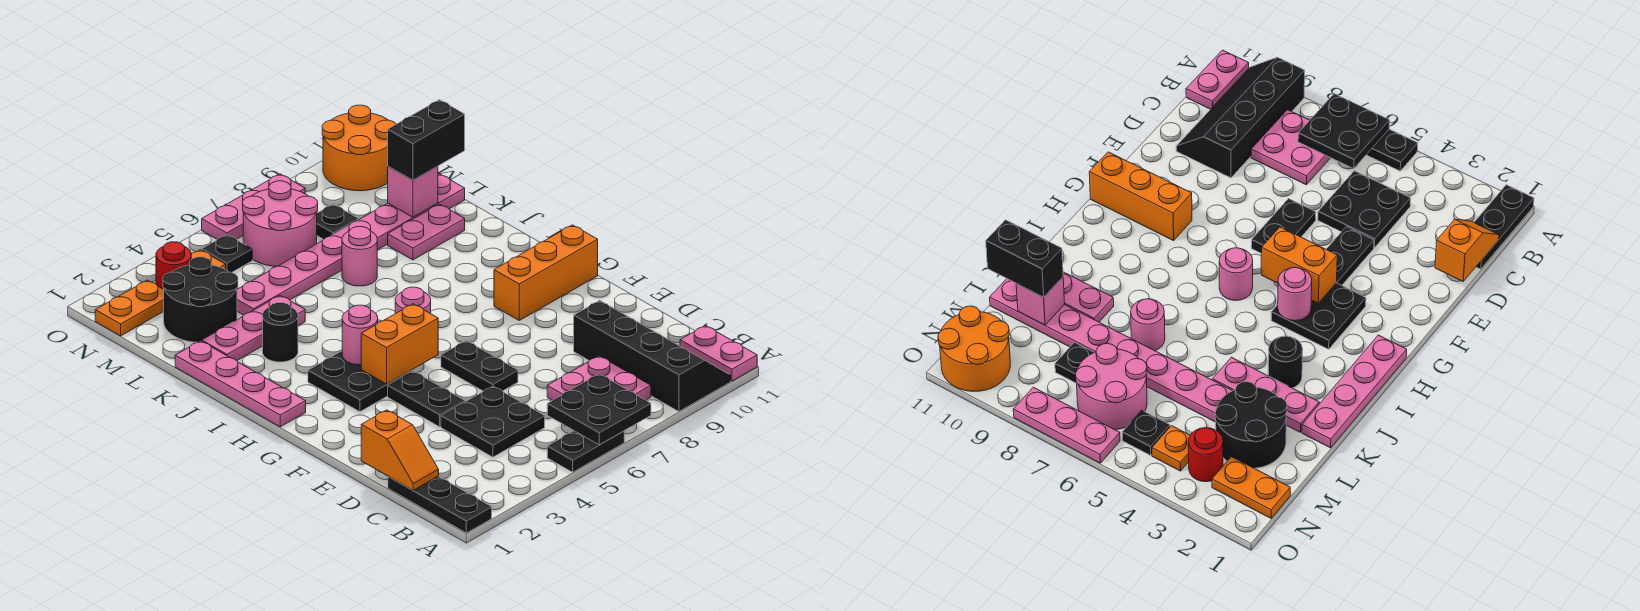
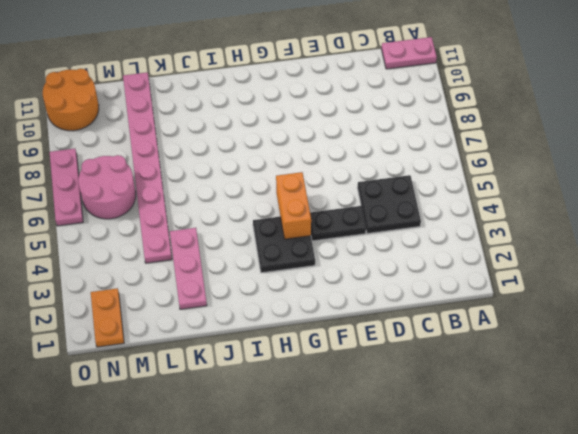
none -> black 1x3 plate [388,476,492,533]
none -> black 1x2 plate [547,431,624,472]
none -> black 2x4 slope [574,300,731,412]
none -> pink 2x2 plate [547,356,651,400]

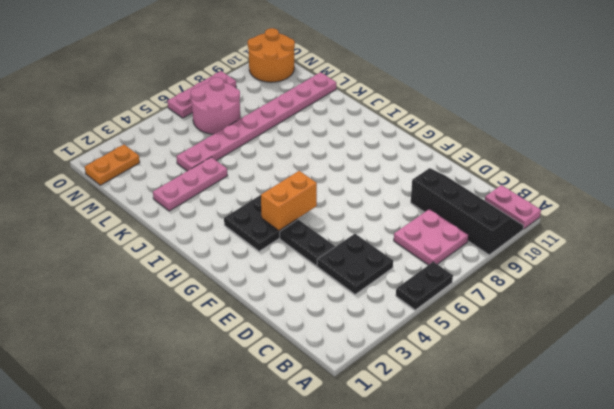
none -> black 1x3 plate [388,476,492,533]
none -> black 1x2 plate [441,341,518,391]
none -> orange 1x3 brick [494,225,598,320]
none -> pink 1x4 plate [175,341,306,427]

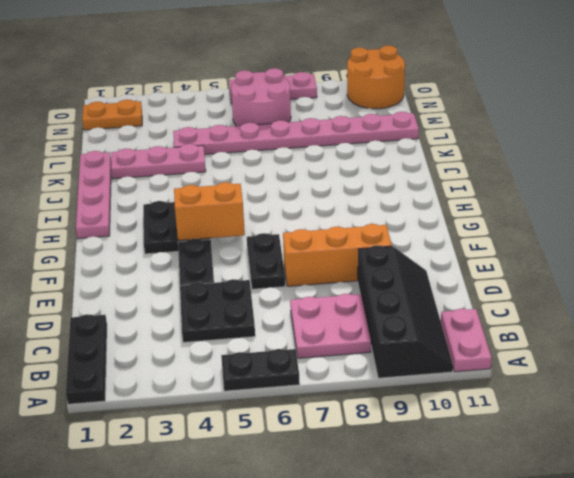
orange 1x3 brick [283,224,392,286] -> orange 1x3 brick moved to [494,225,598,320]
none -> pink 1x1 round brick [395,287,431,314]
none -> black 1x1 round brick [263,303,298,362]
none -> pink 1x1 round brick [342,227,377,286]
none -> pink 1x2 plate [388,204,465,260]

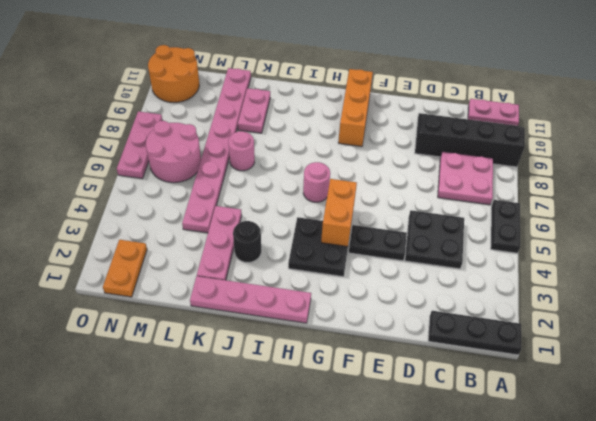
none -> black 1x2 plate [441,341,518,391]
none -> black 2x2 round brick [163,257,238,342]
none -> black 1x1 plate [317,204,358,239]
none -> red 1x1 round brick [156,242,191,289]

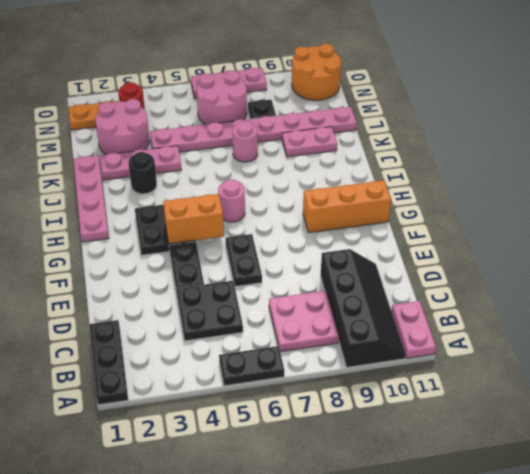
pink 2x2 round brick [96,99,149,155] -> black 2x2 round brick [163,257,238,342]
none -> orange 1x1 plate [191,250,226,270]
none -> black 1x1 plate [202,235,252,273]
none -> black 2x2 plate [547,374,651,445]
none -> orange 1x2 slope [361,410,439,490]

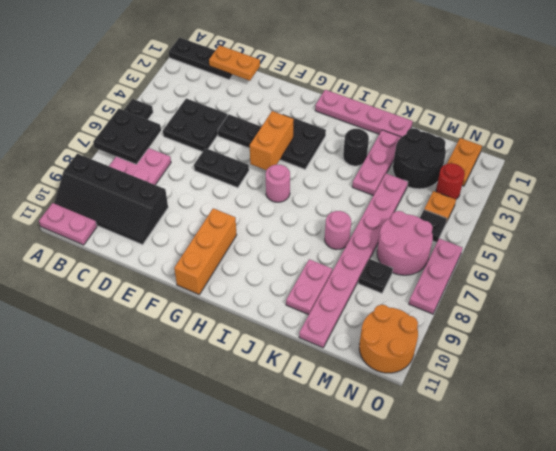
orange 1x2 plate [209,45,260,81] -> orange 1x2 slope [361,410,439,490]
none -> pink 1x1 round brick [342,305,378,365]
none -> pink 1x1 brick [388,166,438,217]
none -> black 1x2 brick [388,100,465,180]

